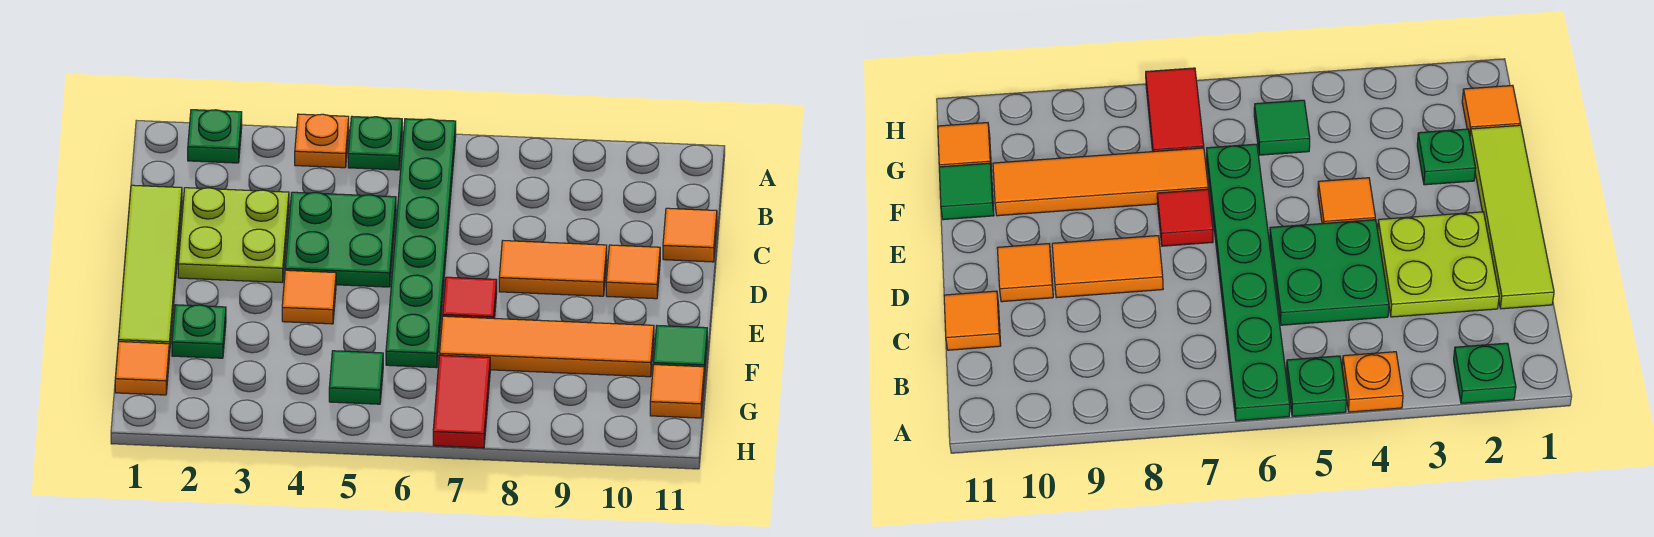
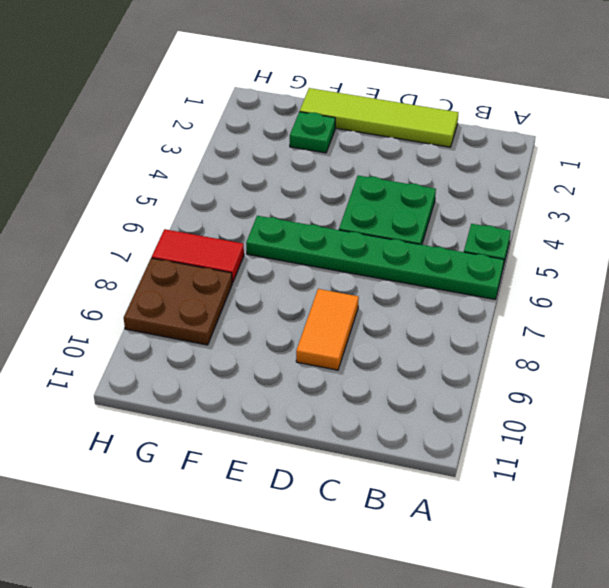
brown 2x2 plate [124,258,232,345] -> none
none -> green 1x1 plate [188,110,242,163]
none -> orange 1x1 plate [295,114,349,168]
none -> lime 2x2 plate [178,188,289,283]

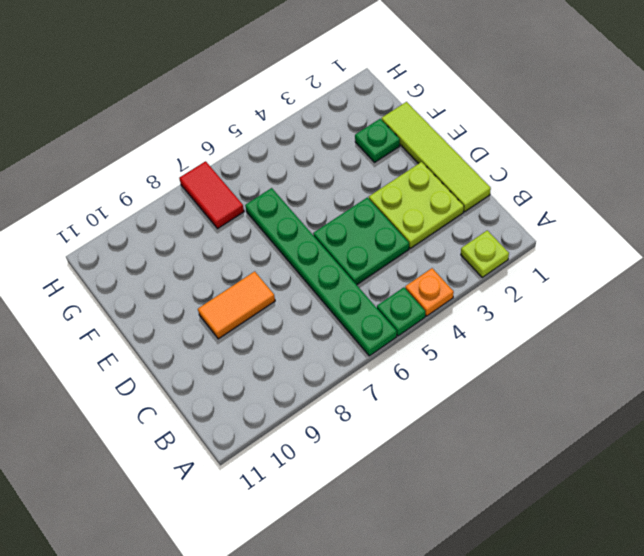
lime 1x1 plate [461,230,509,277] -> green 1x1 plate [188,110,242,163]
none -> orange 1x1 tile [663,208,717,262]
none -> orange 1x1 tile [606,245,660,299]
none -> orange 1x1 tile [282,270,336,324]

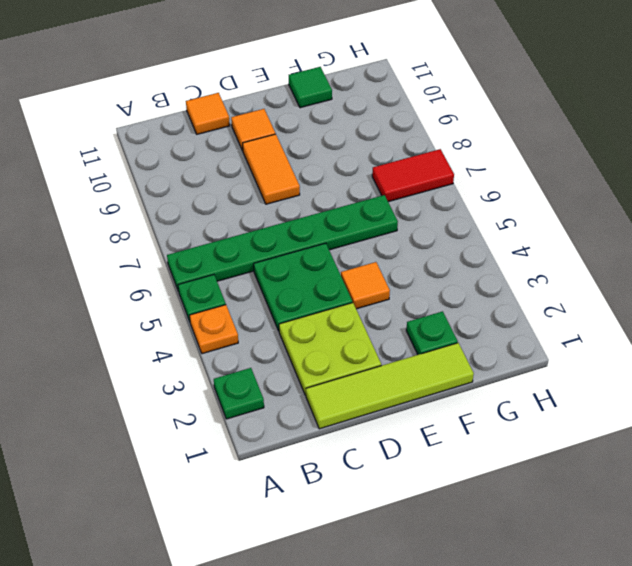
none -> red 1x1 tile [443,277,497,319]
none -> orange 1x4 tile [440,316,654,377]
none -> orange 1x1 tile [115,342,169,395]

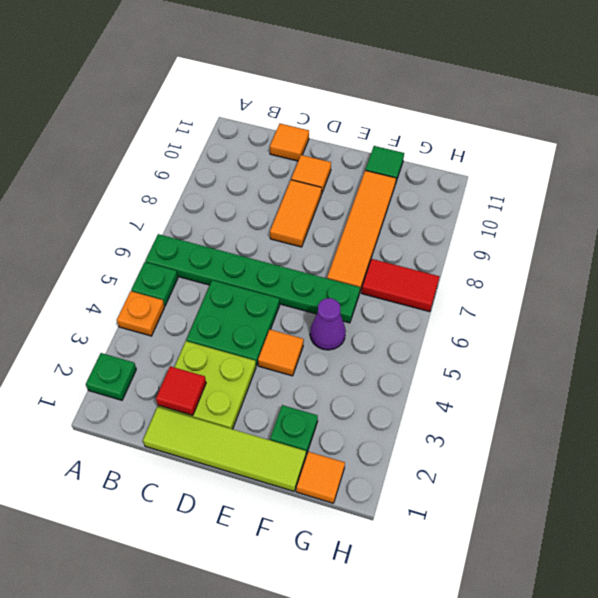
red 1x1 tile [156,366,206,415] -> red 1x1 tile moved to [443,277,497,319]
purple 1x1 cone [310,298,346,350] -> none
none -> green 1x1 tile [329,351,383,404]
none -> orange 1x1 tile [650,365,704,418]

